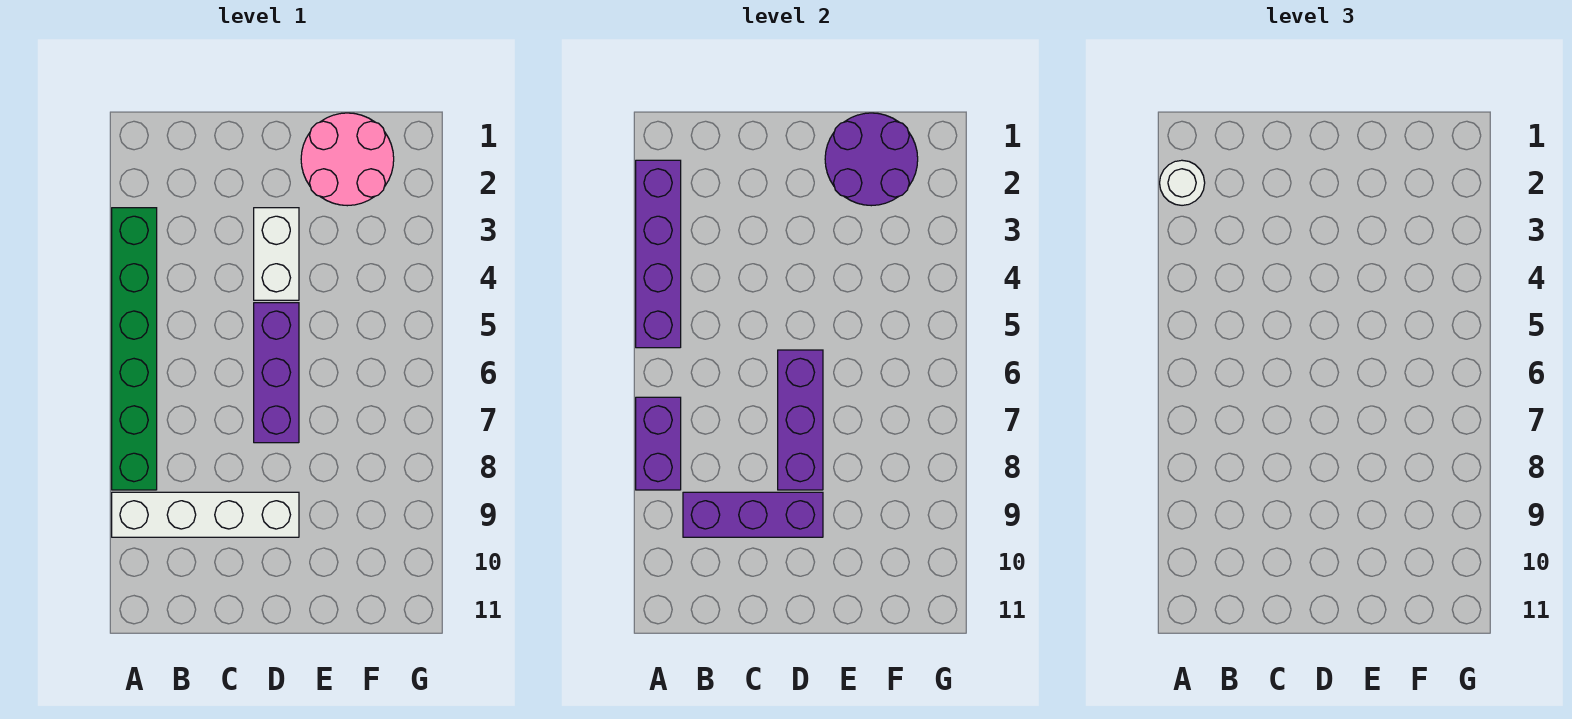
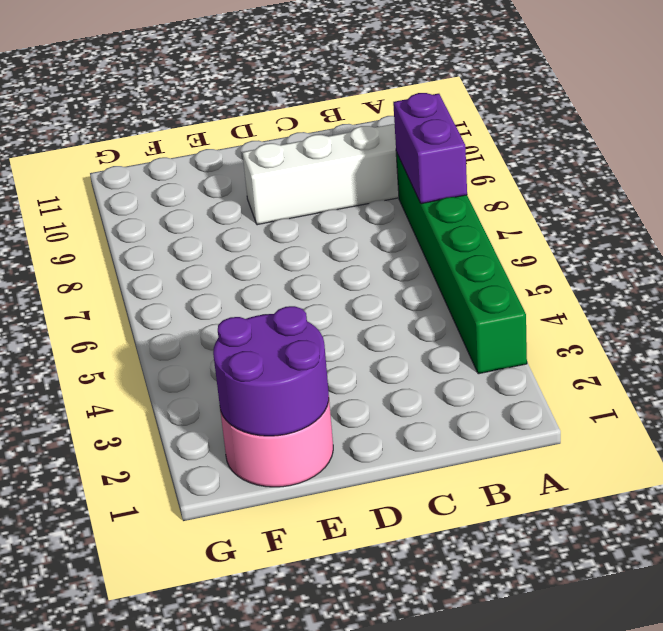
none -> white 1x2 brick [254,208,299,300]
none -> purple 1x3 brick [254,303,299,443]

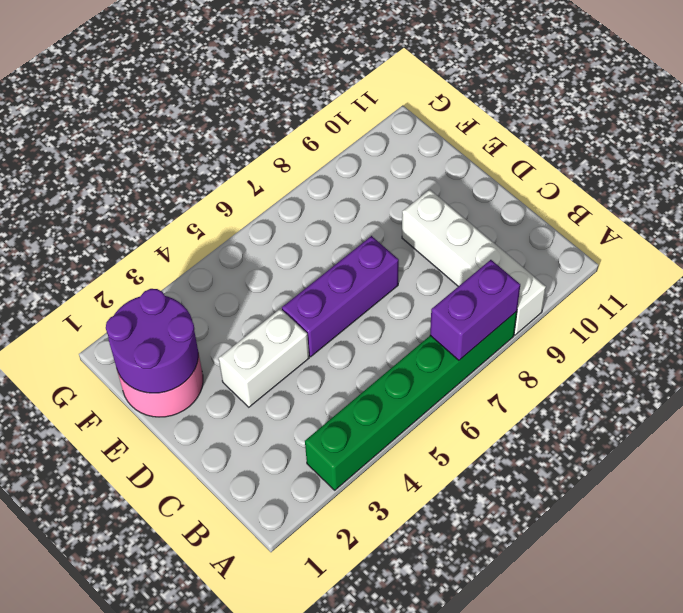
none -> purple 1x4 brick [636,160,681,348]
none -> purple 1x3 brick [683,492,823,537]

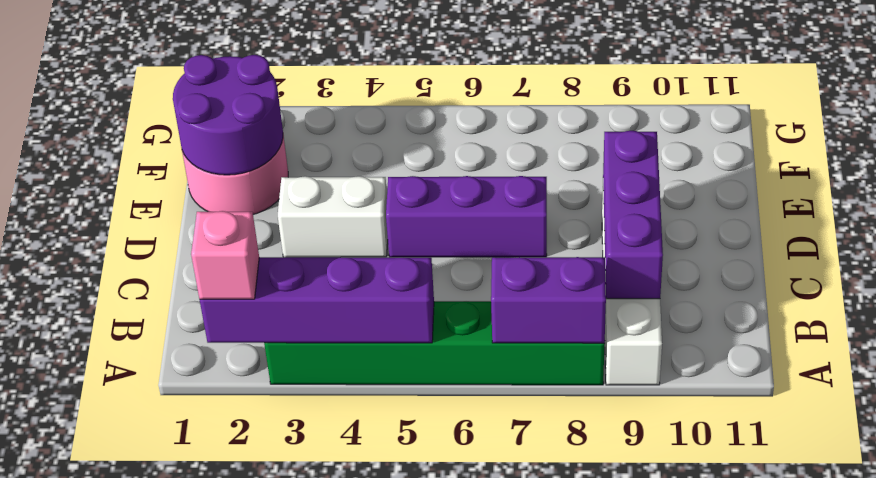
pink 1x1 brick [191,211,259,299] -> white 1x1 round brick [1160,160,1205,205]
none -> purple 1x3 brick [778,350,823,490]

